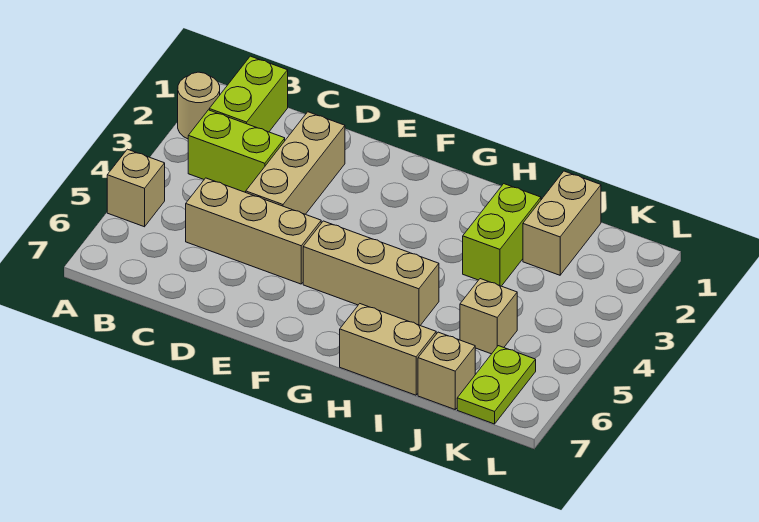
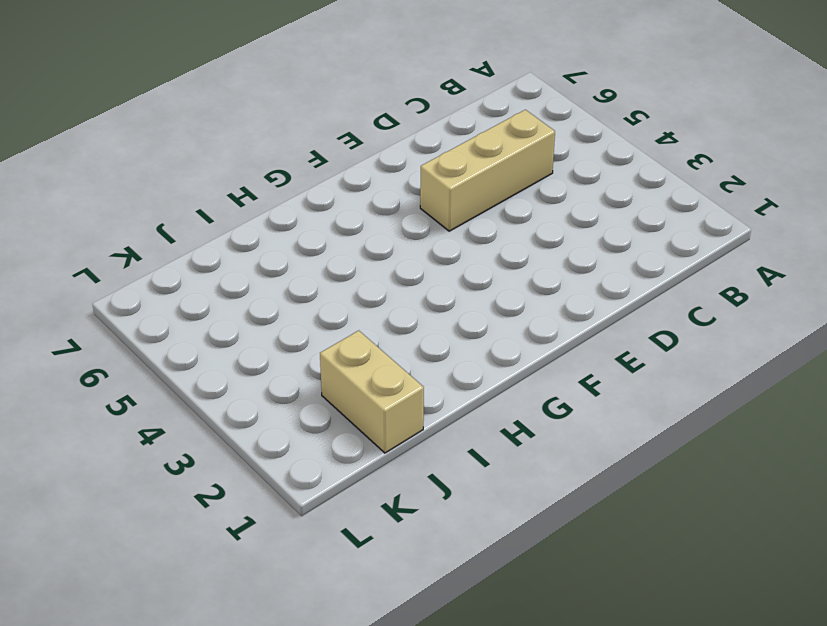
none -> tan 1x1 round brick [178,72,220,139]
none -> tan 1x1 brick [107,149,165,227]
none -> lime 1x2 brick [209,56,288,132]

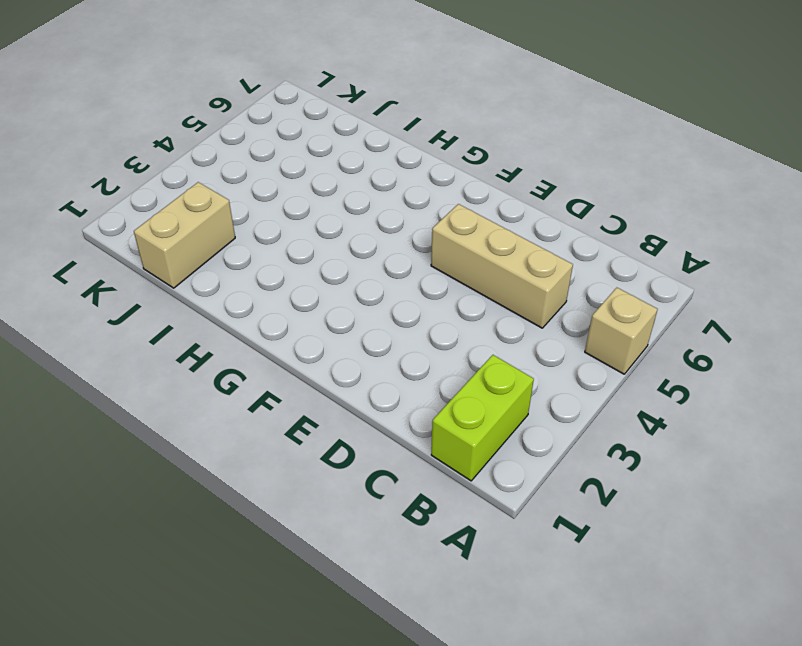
none -> tan 1x1 round brick [178,72,220,139]
none -> lime 1x2 brick [188,110,285,192]
none -> tan 1x3 brick [246,112,345,214]

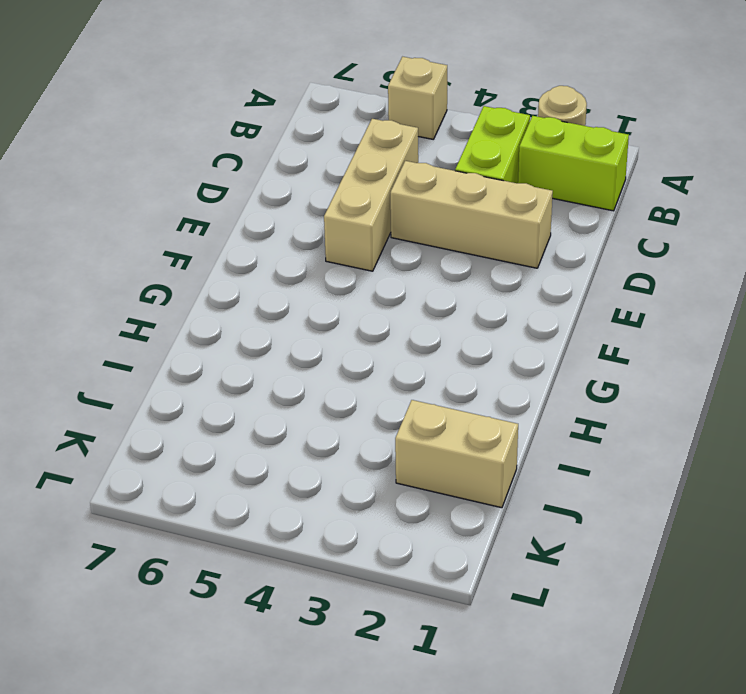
none -> tan 1x3 brick [303,221,439,325]
none -> tan 1x2 brick [340,304,436,395]
none -> lime 1x2 brick [463,184,541,286]

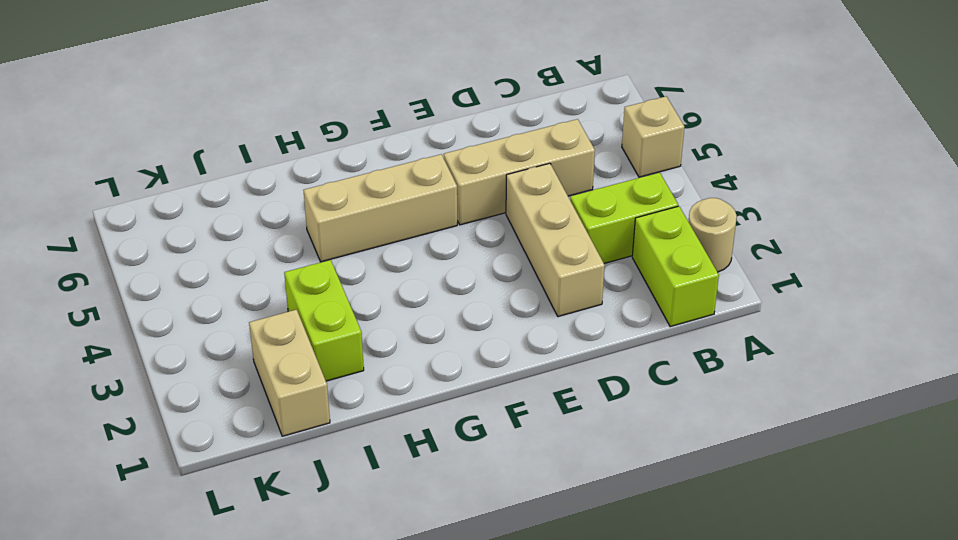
none -> tan 1x2 brick [340,304,436,395]
none -> tan 1x1 brick [460,279,517,354]
none -> tan 1x1 brick [418,332,475,409]

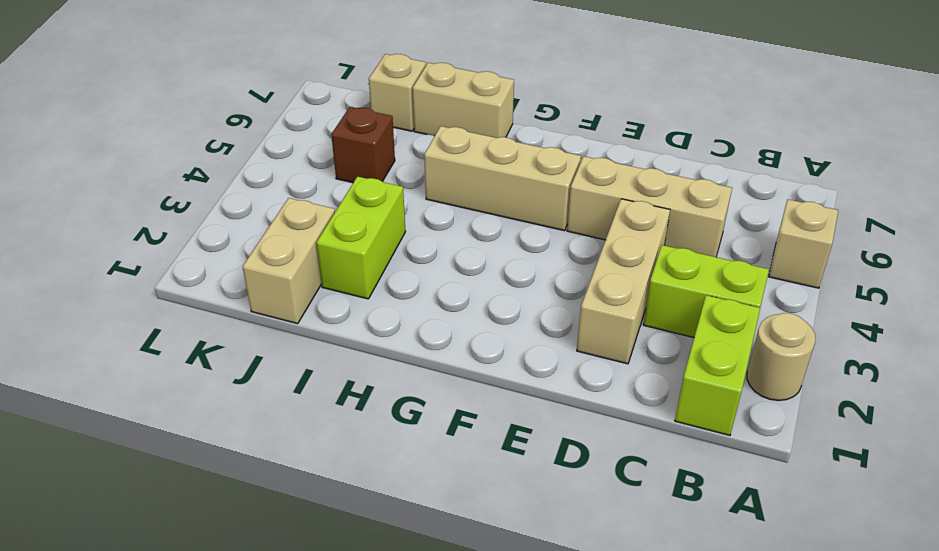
brown 1x1 brick [331,107,395,183] -> tan 1x1 brick [460,279,517,354]
none -> lime 1x2 plate [457,346,536,424]

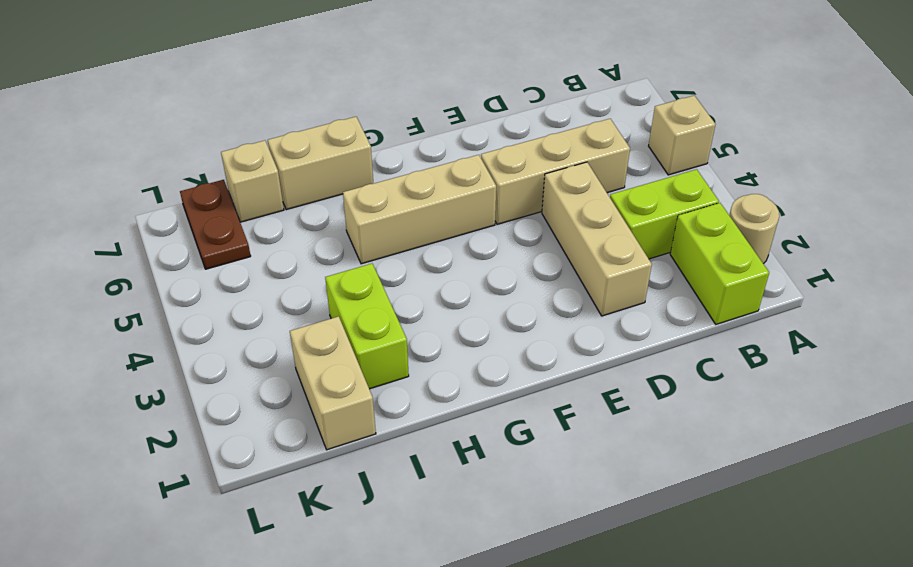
brown 1x2 plate [180,180,251,269] -> lime 1x2 plate [457,346,536,424]
none -> tan 1x1 brick [460,279,517,354]

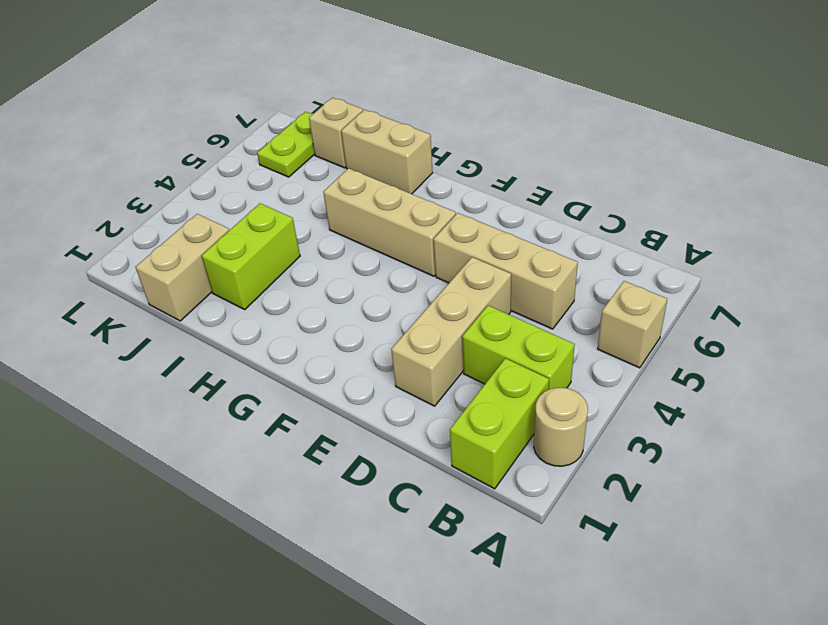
none -> tan 1x1 brick [460,279,517,354]

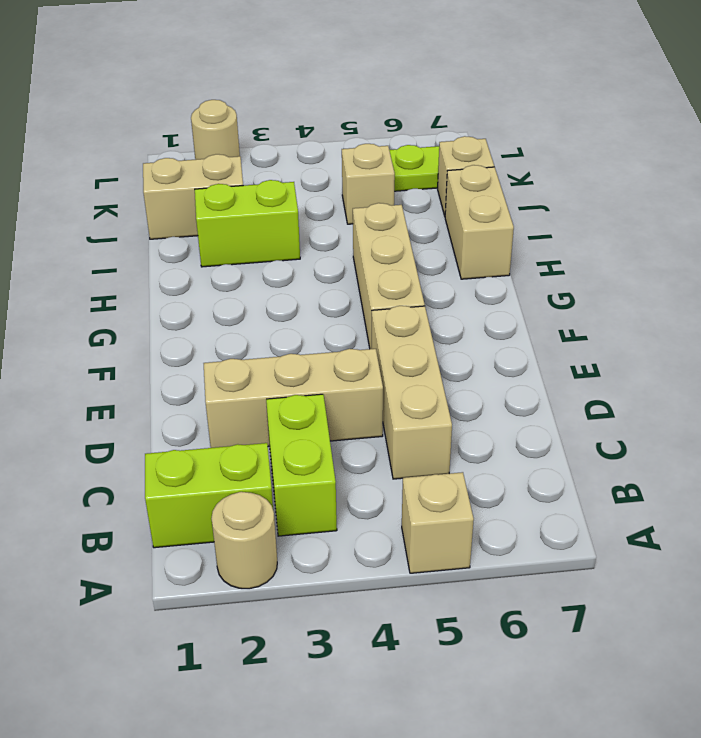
tan 1x1 round brick [191,100,240,160] -> none

